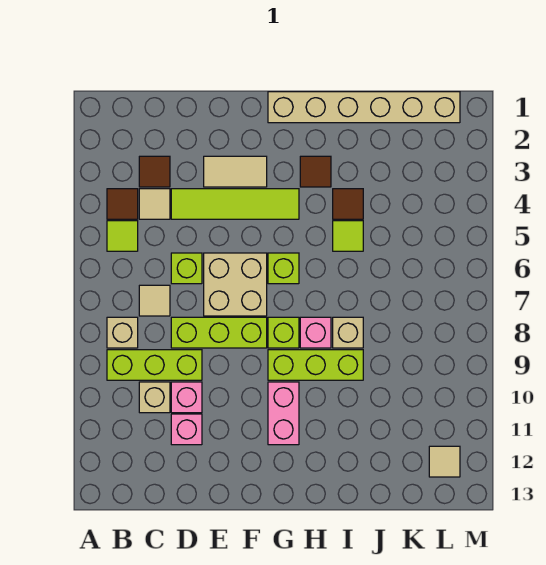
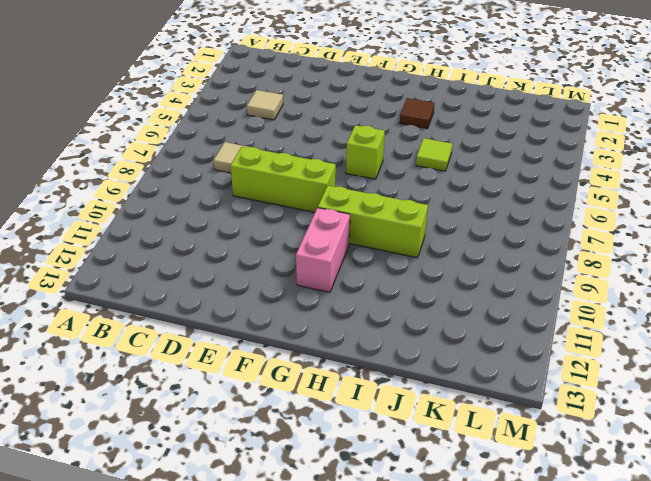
none -> brown 1x1 tile [107,189,138,219]
none -> lime 1x1 tile [107,221,138,251]
none -> tan 1x1 brick [107,317,138,348]

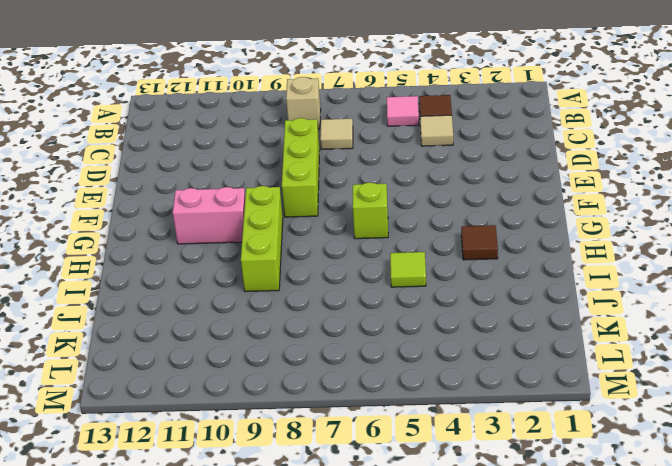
pink 1x1 tile [387,96,419,126] -> lime 1x1 tile [107,221,138,251]
none -> lime 1x3 brick [107,350,202,380]
none -> brown 1x1 tile [139,156,170,187]
none -> tan 1x1 brick [139,382,170,413]

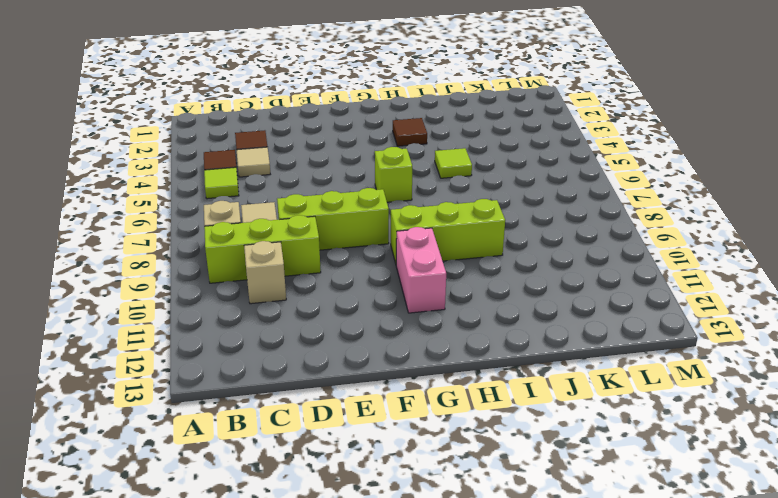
none -> lime 1x4 tile [171,189,299,219]
none -> lime 1x1 brick [171,253,202,284]
none -> pink 1x1 brick [171,382,202,413]

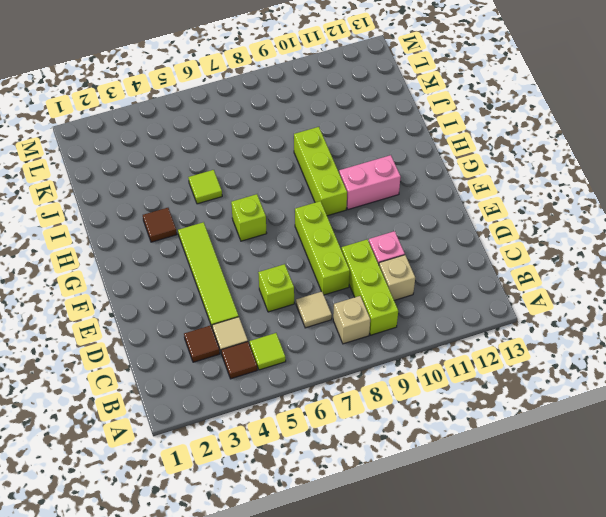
none -> pink 1x1 brick [171,414,202,445]
none -> tan 1x2 tile [204,156,267,187]
none -> tan 2x2 brick [204,253,267,316]

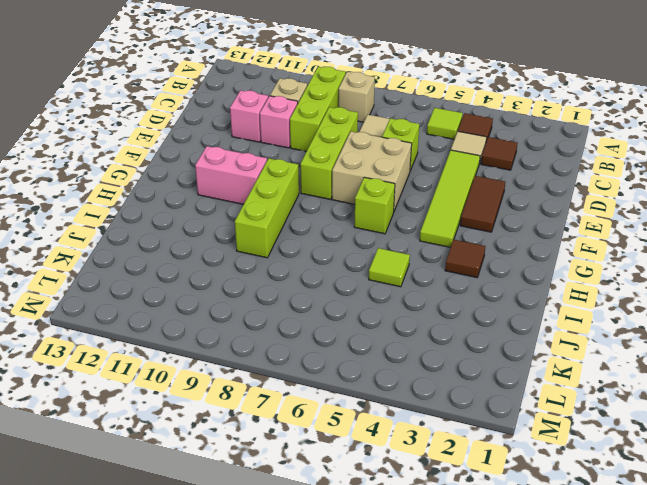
brown 1x2 tile [460,176,505,232] -> tan 1x2 tile [204,156,267,187]
none -> tan 1x6 brick [268,92,460,123]
none -> lime 1x1 brick [268,317,299,348]
none -> pink 1x1 brick [300,317,331,348]

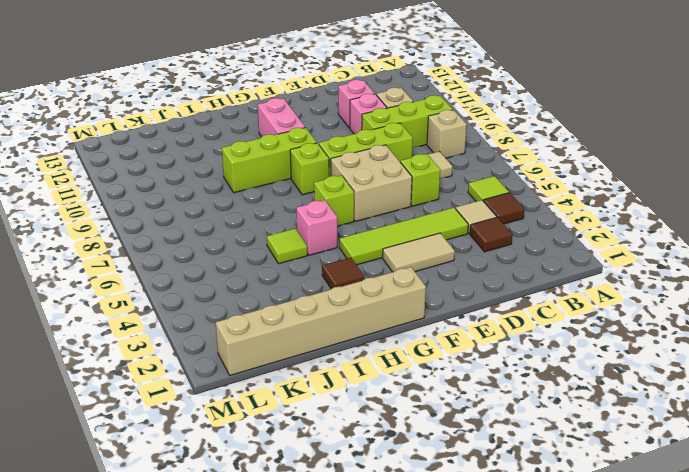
pink 1x1 brick [296,200,337,255] -> pink 1x1 brick moved to [300,317,331,348]
none -> brown 1x1 tile [333,189,363,219]
none -> tan 1x1 brick [333,317,363,348]
none -> tan 1x1 tile [429,446,460,477]

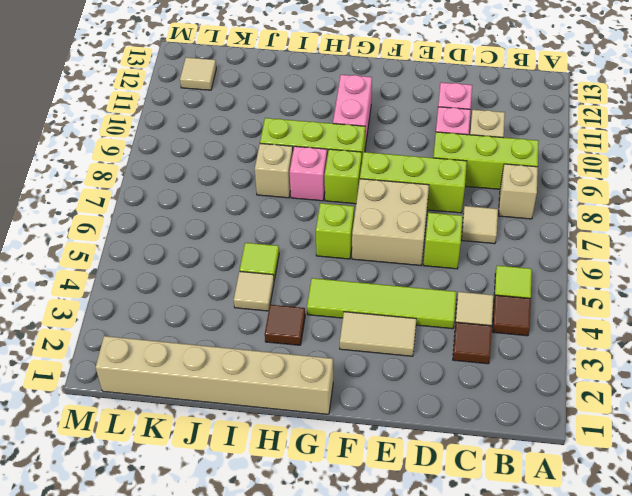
tan 1x1 tile [234,271,274,311] -> brown 1x1 tile [333,189,363,219]

